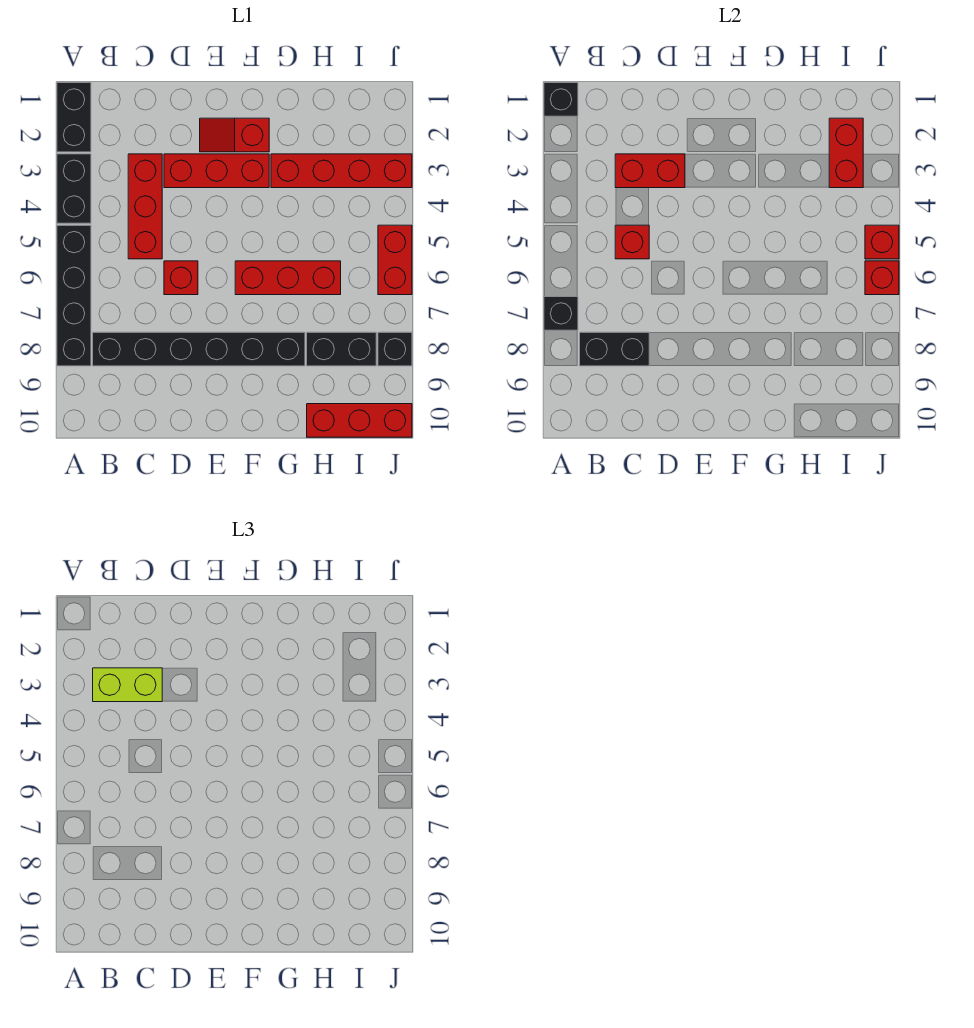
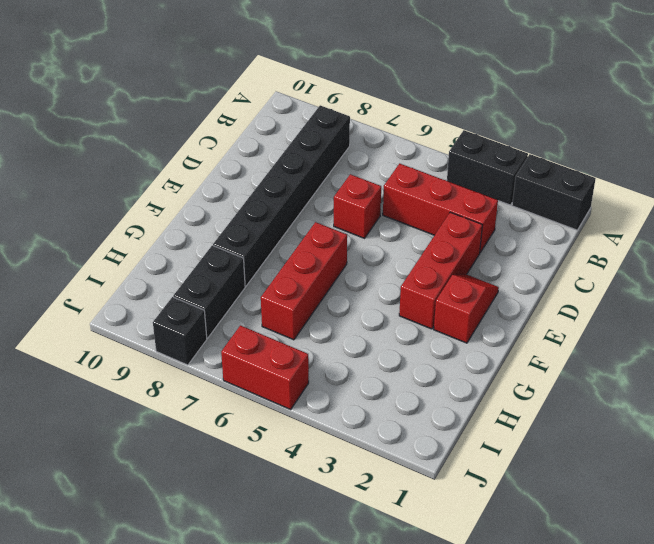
none -> black 1x4 brick [57,225,91,366]
none -> red 1x4 brick [271,154,412,188]
none -> red 1x3 brick [307,404,412,437]

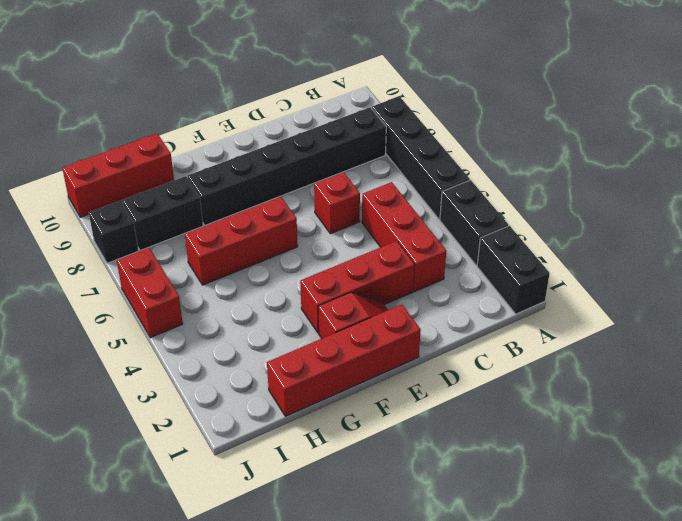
red 1x4 brick [267,304,421,416] -> red 1x4 brick moved to [271,154,412,188]
none -> black 1x1 brick [544,83,578,116]
none -> black 1x1 brick [544,297,578,330]
none -> black 1x2 brick [580,332,649,366]

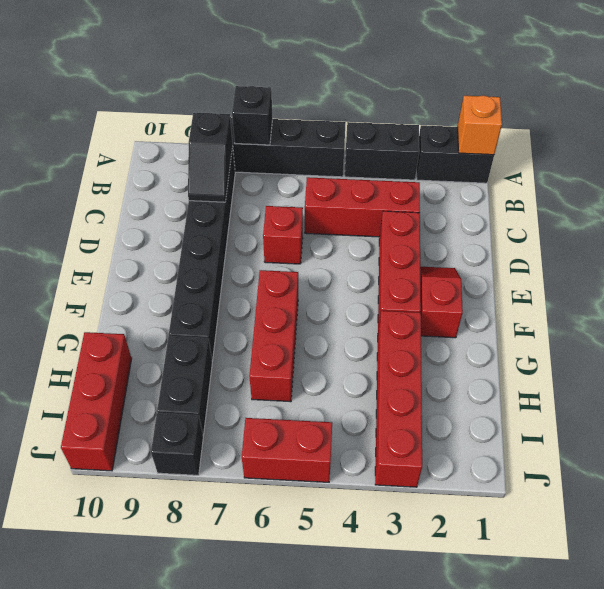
orange 1x1 brick [458,95,502,155] -> black 1x1 brick [544,83,578,116]
black 1x2 slope [188,113,233,202] -> black 1x2 brick [580,332,649,366]
none -> red 1x2 brick [615,154,685,188]
none -> red 1x1 brick [615,225,649,259]
none -> red 1x2 brick [829,118,863,188]

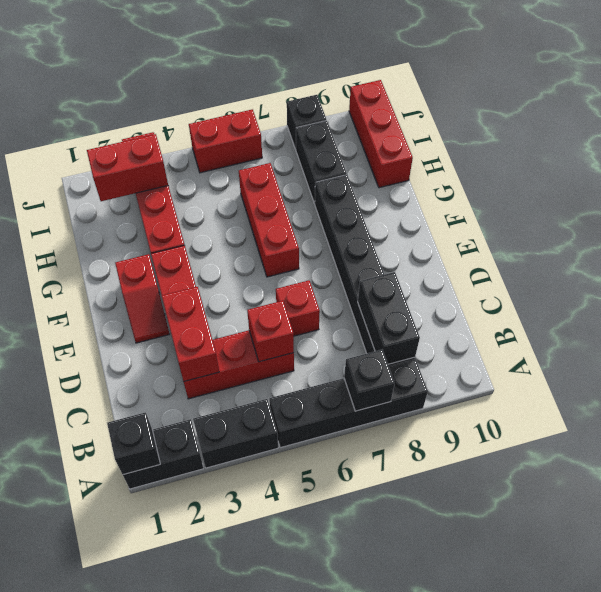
none -> red 1x1 brick [865,225,899,259]
none -> red 1x1 brick [865,261,899,295]
none -> lime 1x2 brick [93,668,162,702]

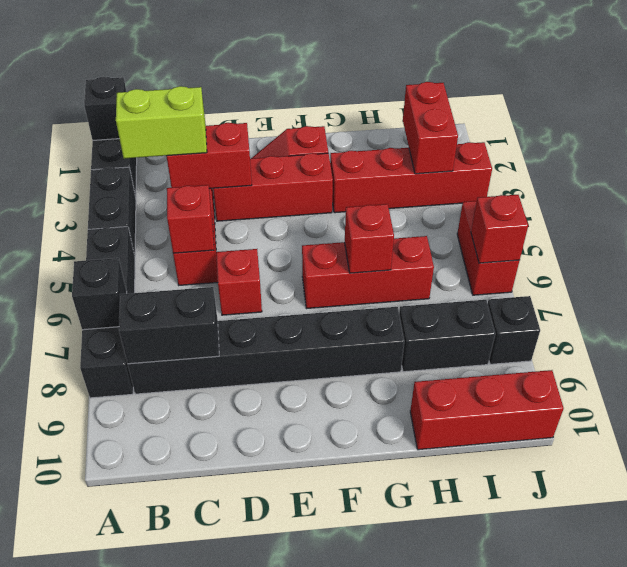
red 1x1 brick [345,204,394,273] -> red 1x1 brick moved to [865,225,899,259]

